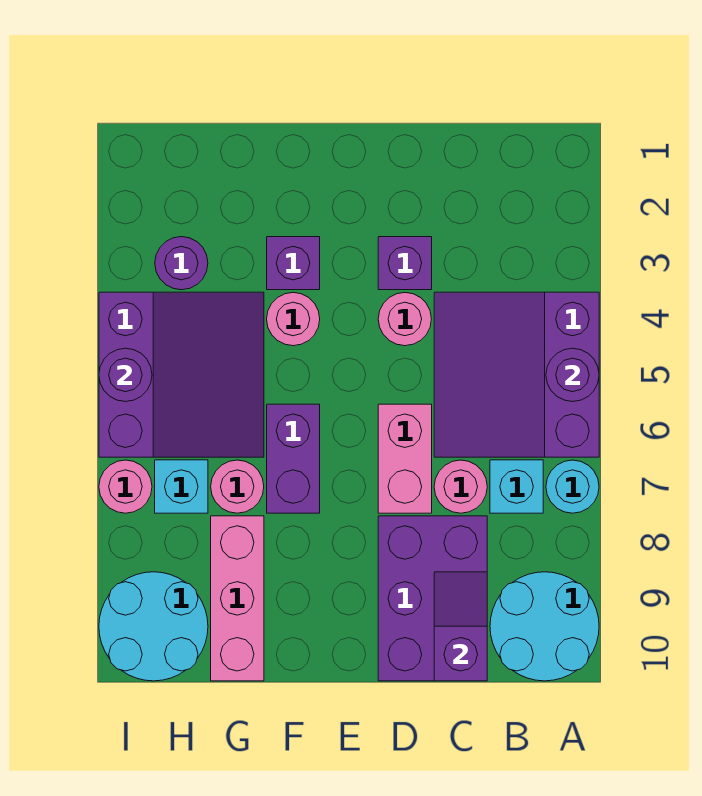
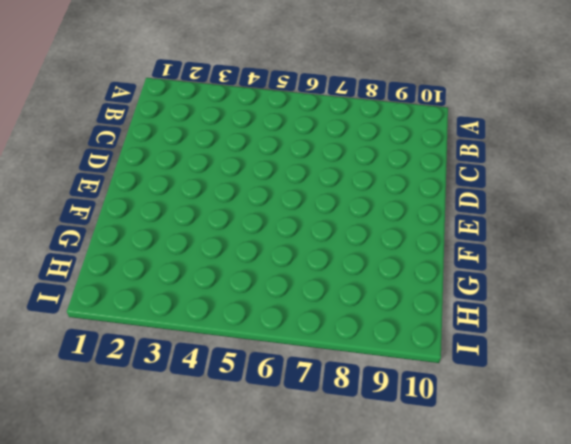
none -> purple 3x3 slope [434,292,599,457]
none -> cyan 1x1 round brick [546,460,599,513]
none -> cyan 2x2 round brick [490,572,599,681]

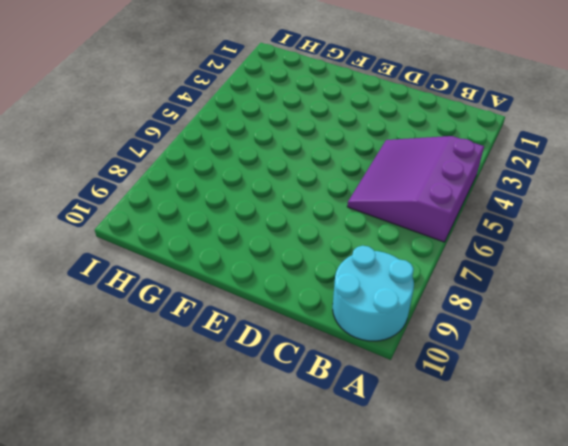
none -> cyan 1x1 round brick [546,460,599,513]
none -> cyan 1x1 brick [490,460,543,513]
none -> pink 1x1 round brick [434,460,487,513]

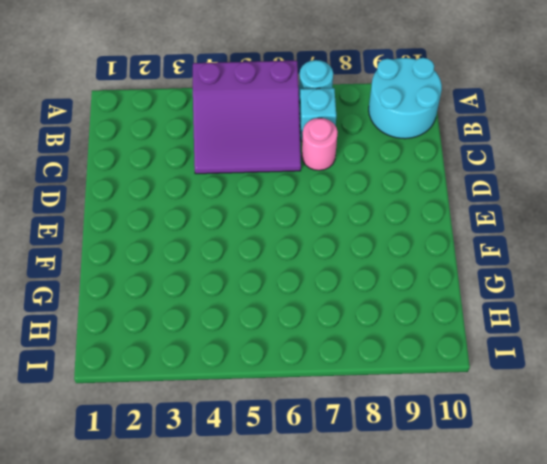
none -> purple 2x3 brick [378,516,487,681]
none -> purple 1x1 brick [378,237,432,290]
none -> pink 1x1 round brick [378,293,431,346]

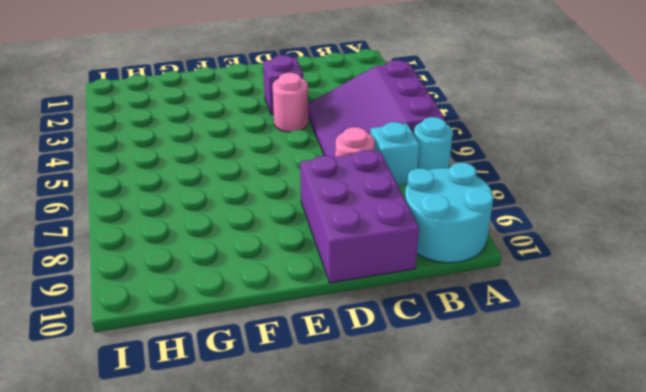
none -> pink 1x2 brick [378,404,432,513]
none -> purple 1x1 brick [267,237,320,290]
none -> pink 1x1 round brick [267,293,320,346]

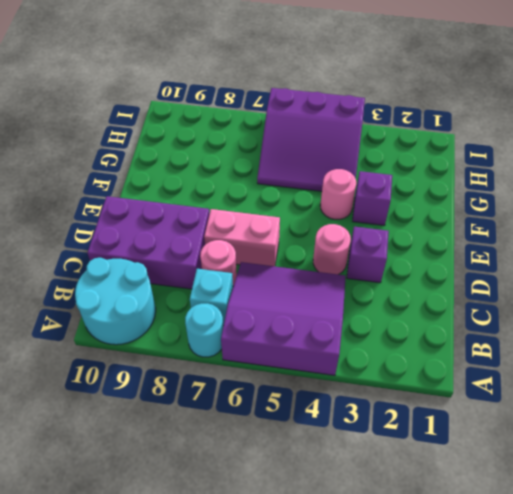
none -> purple 1x2 brick [267,404,320,513]
none -> pink 1x1 round brick [211,460,264,513]
none -> pink 1x3 brick [211,516,264,681]

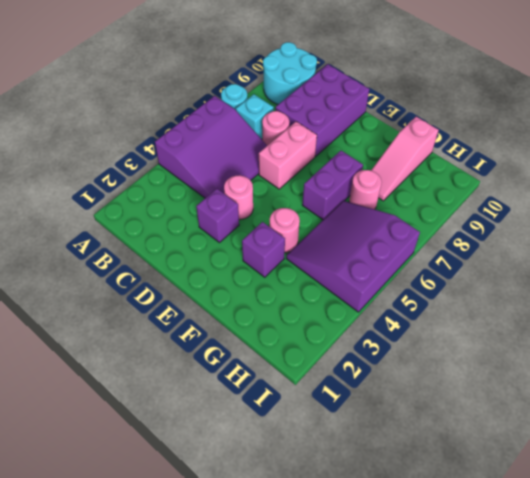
pink 1x3 slope [371,117,439,201] -> pink 1x3 brick [211,516,264,681]
none -> purple 1x1 round brick [155,237,208,290]
none -> cyan 1x1 brick [155,460,208,513]
none -> cyan 2x2 round brick [99,572,208,681]

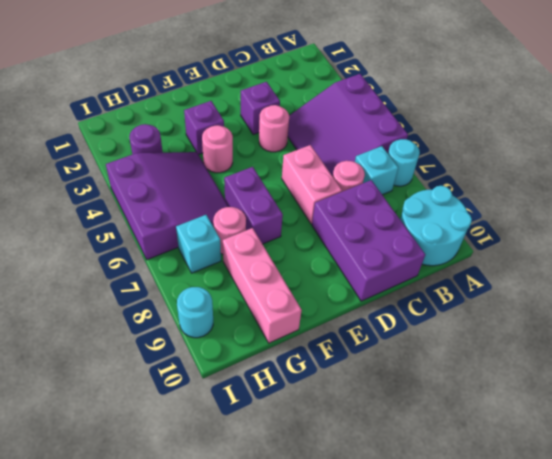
cyan 1x1 round brick [177,287,213,338] -> cyan 2x2 round brick [99,572,208,681]
none -> pink 1x1 round brick [99,460,152,513]
none -> purple 1x1 round brick [546,348,599,402]
none -> purple 1x2 slope [434,572,487,681]

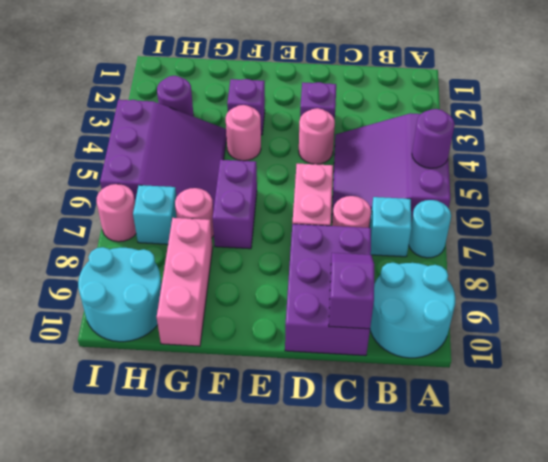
none -> purple 1x1 round brick [99,348,152,402]

